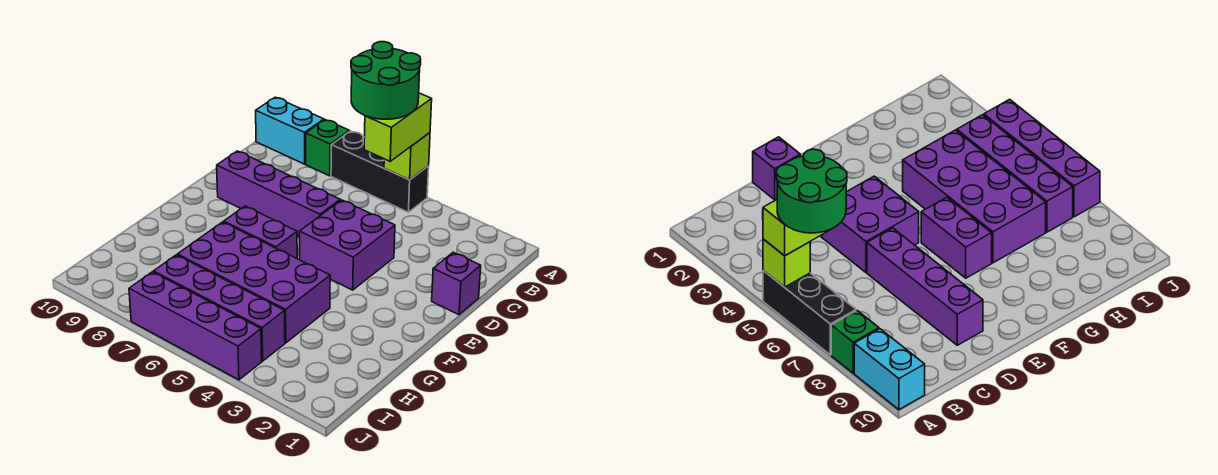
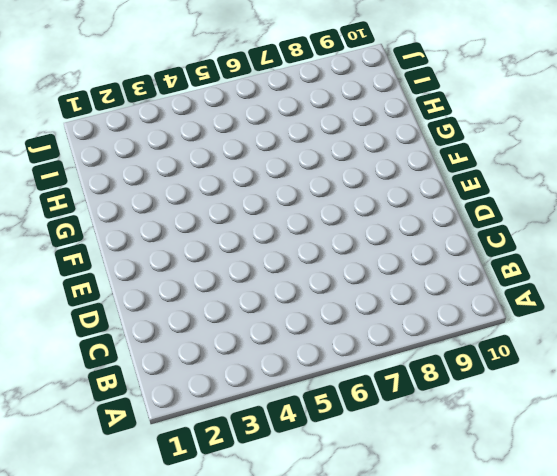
none -> black 1x3 brick [331,131,429,212]
none -> green 1x1 brick [306,120,349,176]
none -> cyan 1x2 brick [256,97,324,164]

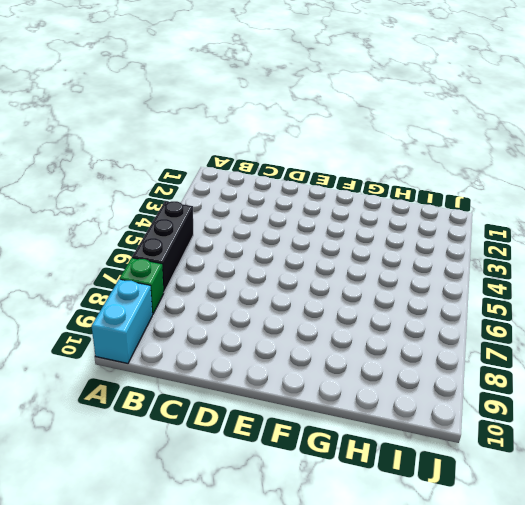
none -> purple 1x1 brick [432,252,481,315]
none -> purple 2x2 brick [299,200,395,290]
none -> purple 1x4 brick [217,151,340,237]

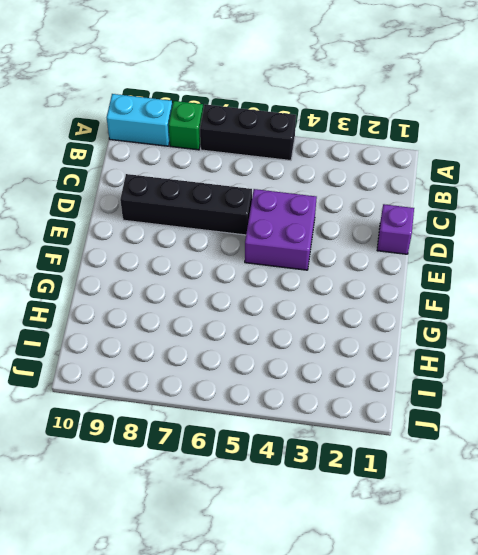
black 1x4 brick [120,174,252,235] -> purple 1x4 brick [217,151,340,237]
none -> purple 1x2 brick [224,206,297,258]
none -> purple 2x4 brick [177,222,330,343]
none -> purple 1x4 brick [153,255,285,361]

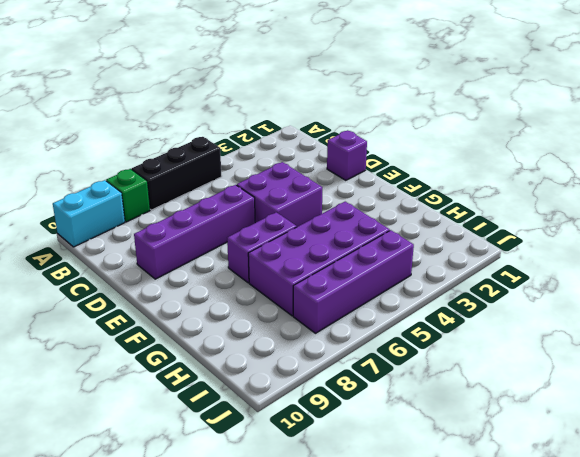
none -> purple 1x4 brick [129,272,262,380]
none -> lime 1x1 brick [384,133,430,180]
none -> lime 1x2 brick [364,93,432,161]

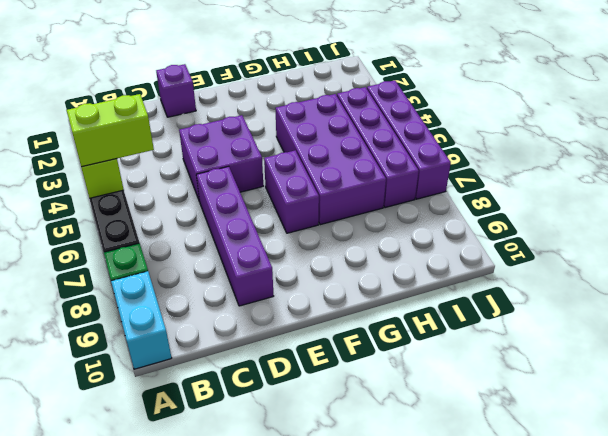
none -> green 2x2 round brick [351,42,421,119]

